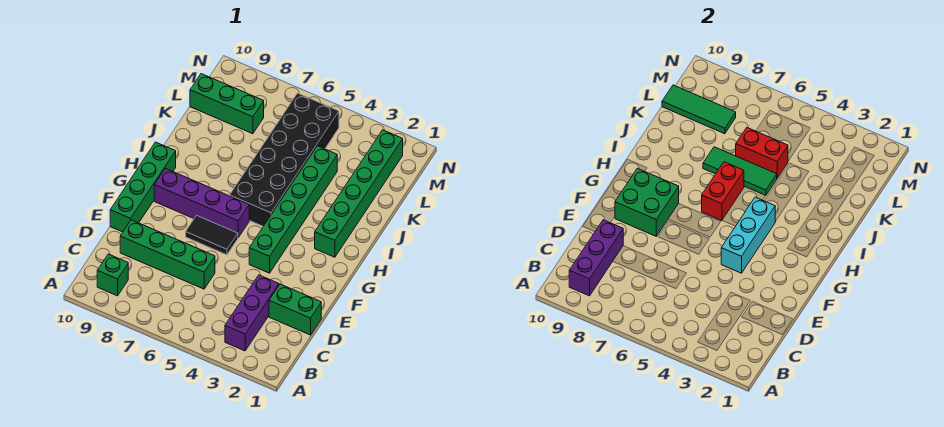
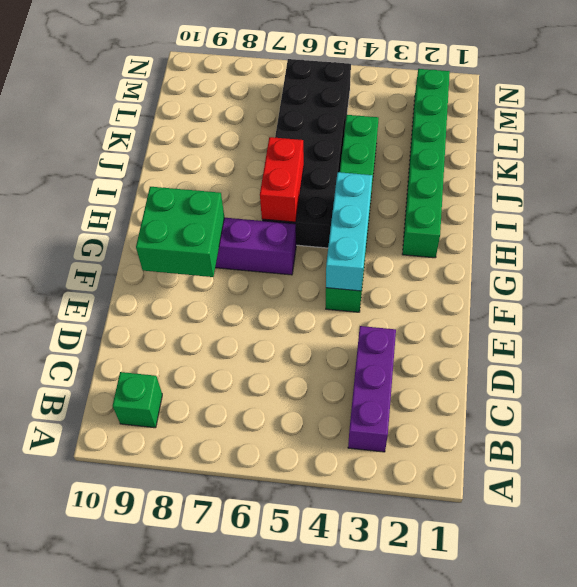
none -> green 1x2 brick [269,284,321,335]
none -> green 1x4 brick [120,220,215,289]
none -> green 1x4 brick [110,142,176,232]

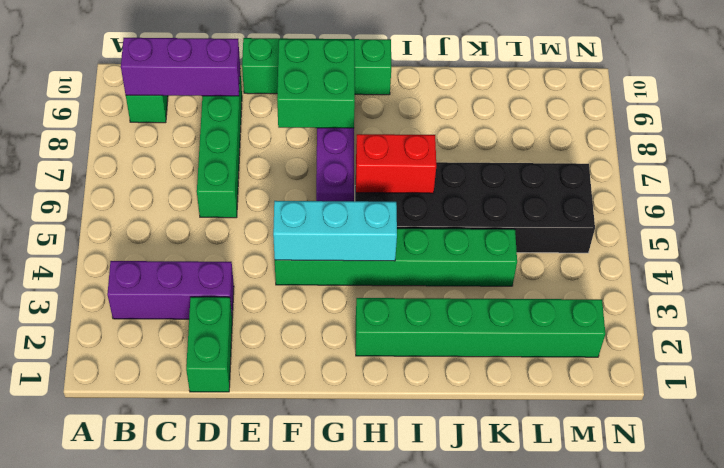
none -> black 1x2 tile [186,215,238,255]
none -> green 1x3 brick [190,74,264,134]
none -> green 1x3 tile [703,147,777,196]

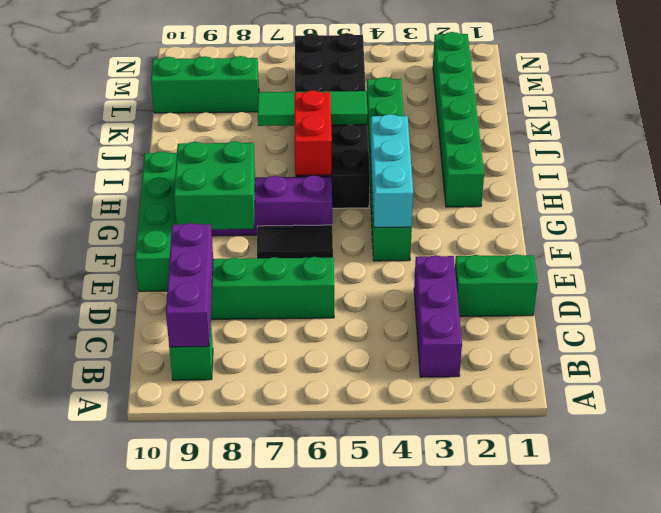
none -> red 1x2 brick [736,128,788,178]
none -> green 1x3 tile [662,85,736,134]

